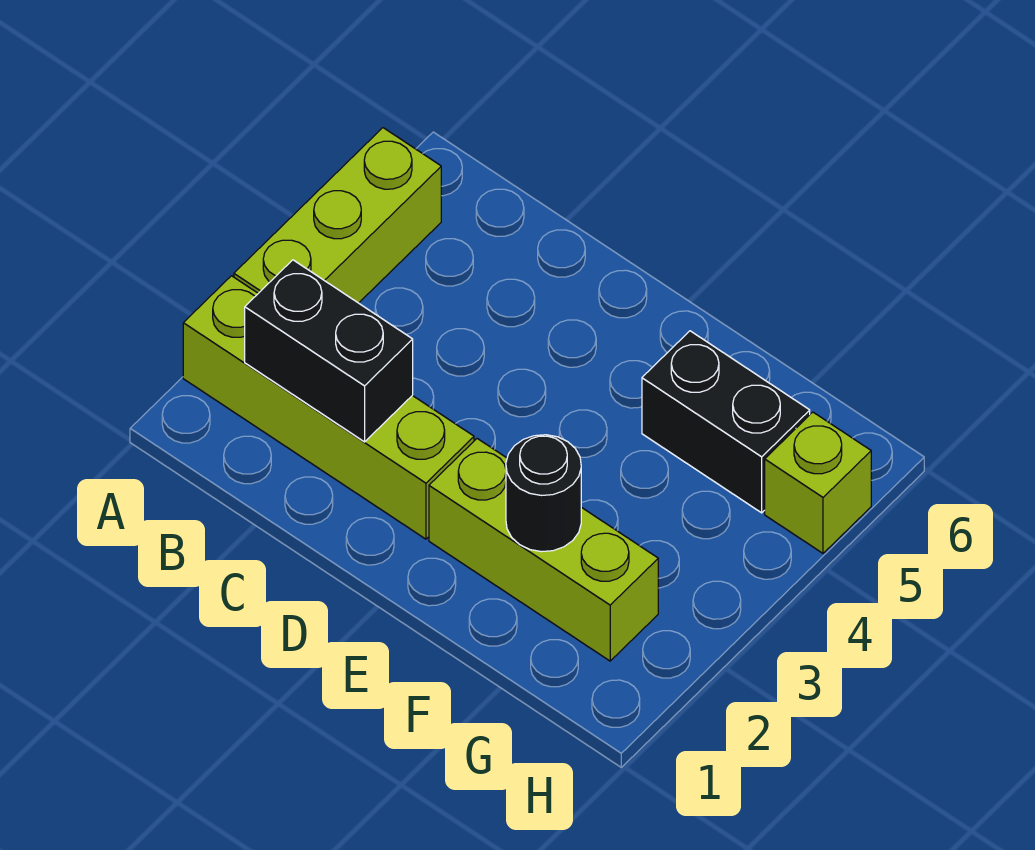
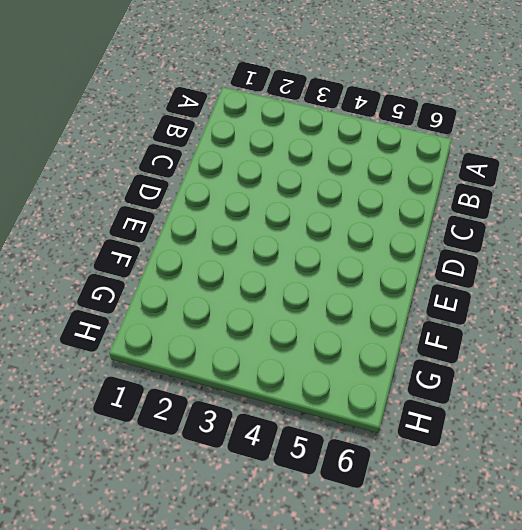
none -> lime 1x4 brick [183,276,474,539]
none -> lime 1x3 brick [234,128,441,303]

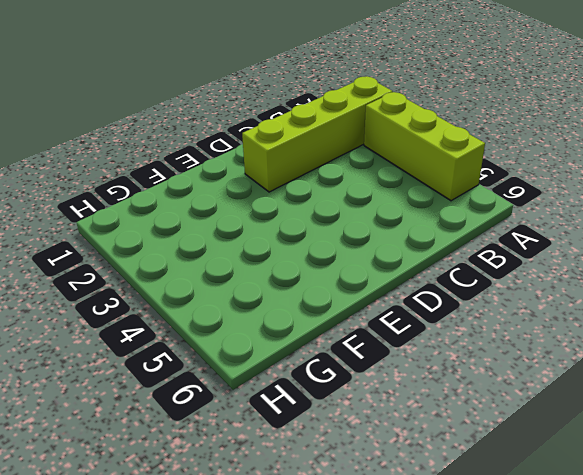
none -> lime 1x3 brick [429,439,658,661]
none -> black 1x2 brick [642,331,810,513]

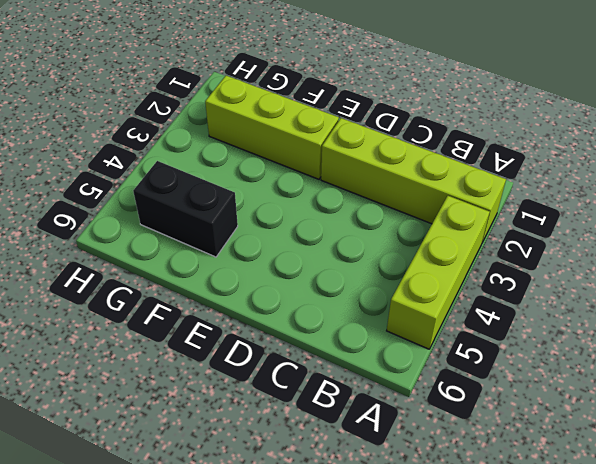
none -> lime 1x1 brick [765,412,871,553]
none -> black 1x2 brick [245,260,413,442]

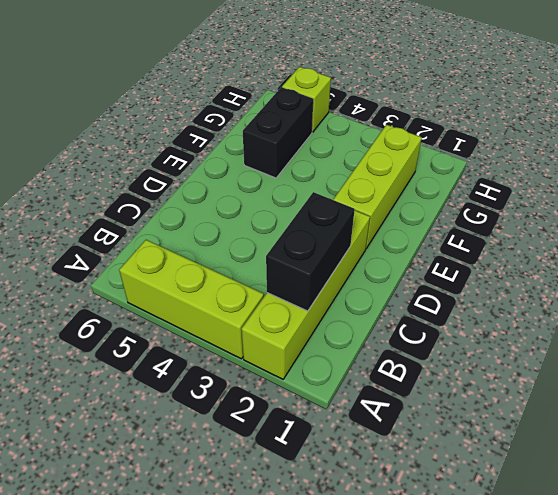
none -> black 1x1 round brick [506,435,581,552]

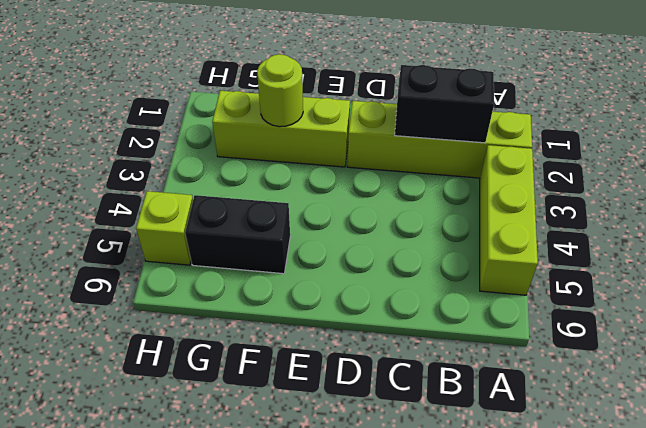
lime 1x1 round brick [257,54,303,127] -> black 1x1 round brick [506,435,581,552]

